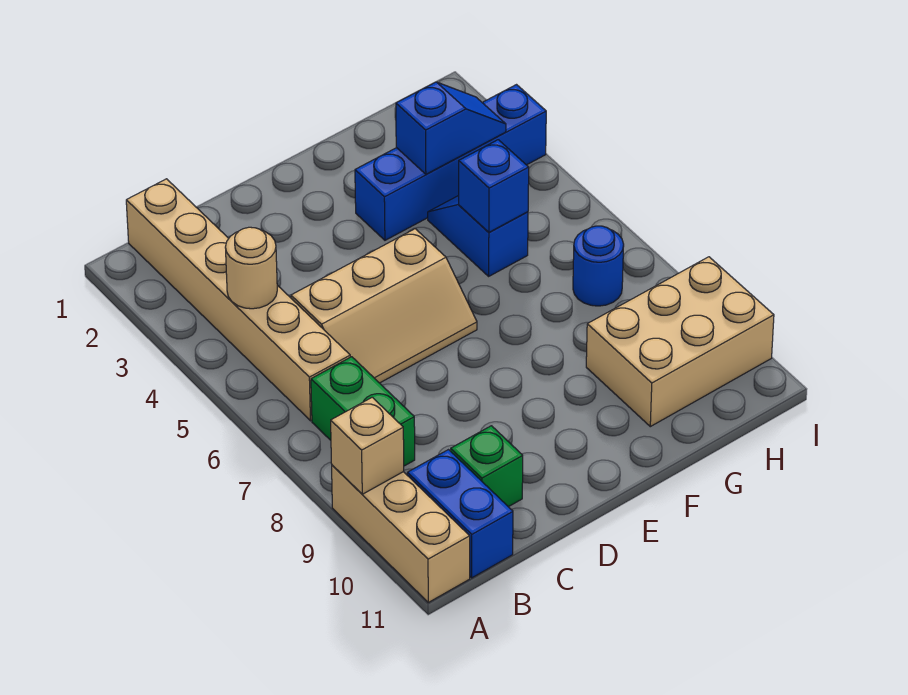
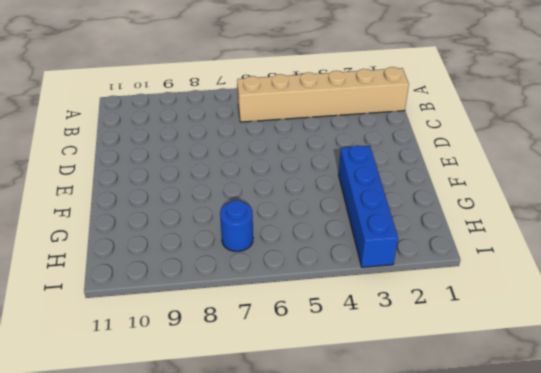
none -> tan 1x3 brick [332,465,470,602]
none -> green 1x2 brick [311,357,415,466]
none -> blue 1x2 brick [407,450,513,578]

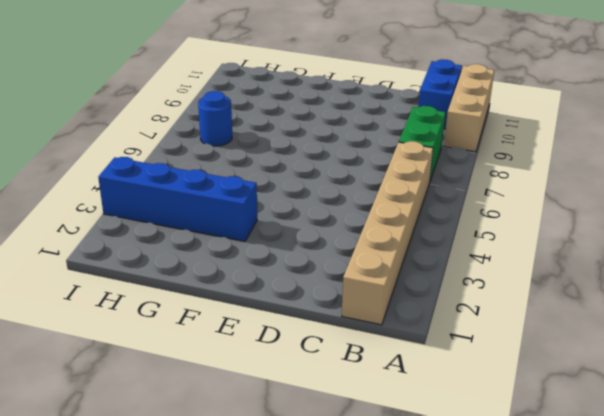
none -> tan 2x3 slope [291,229,477,383]
none -> green 1x1 brick [451,426,523,507]
none -> blue 1x2 slope [428,196,528,276]

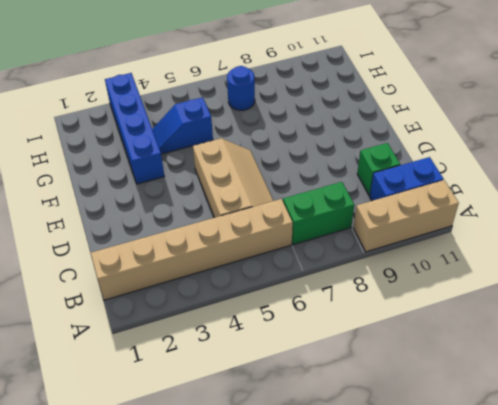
none -> tan 2x3 brick [586,257,774,427]
none -> tan 1x1 brick [331,397,404,494]
none -> tan 1x1 round brick [225,227,277,309]

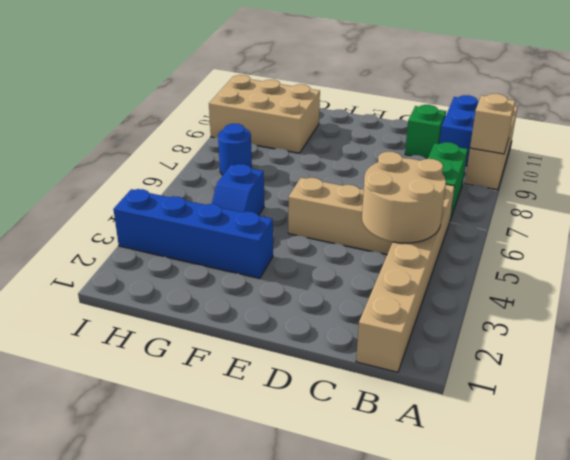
tan 2x2 round brick [362,152,446,243] -> tan 1x1 round brick [225,227,277,309]
none -> blue 1x2 slope [396,82,506,174]
none -> blue 1x1 brick [459,140,529,232]

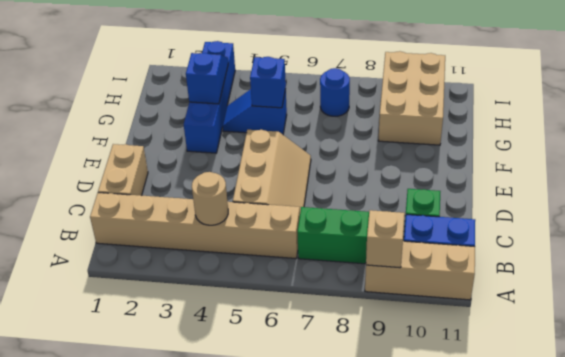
tan 1x2 brick [98,144,148,196] -> none

